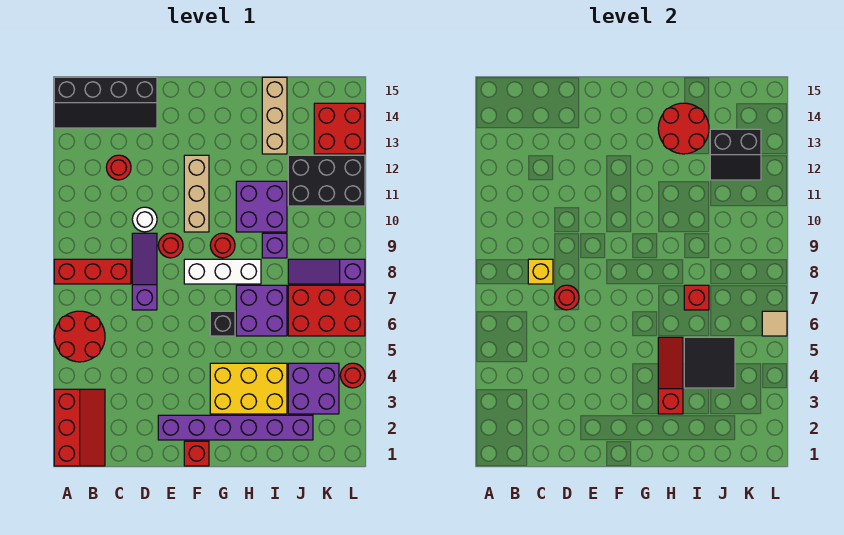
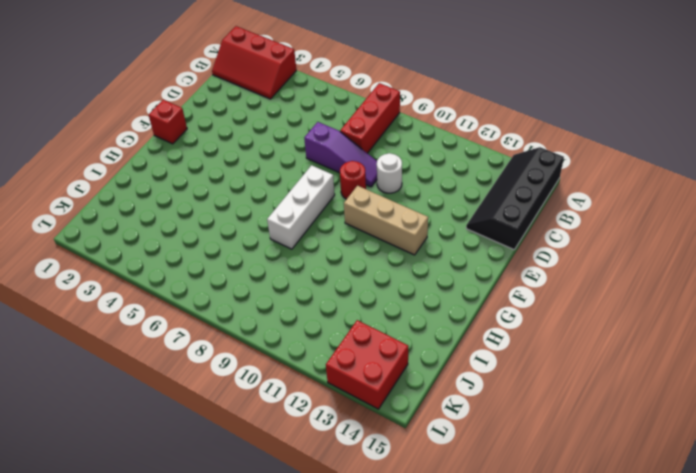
none -> red 2x2 round brick [54,311,105,362]
none -> red 1x1 round brick [106,155,131,180]
none -> purple 1x6 brick [158,415,313,440]
none -> yellow 2x3 brick [210,363,287,414]

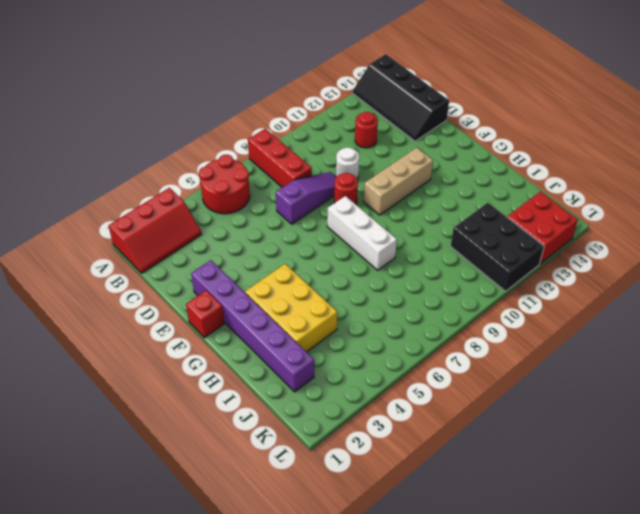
none -> black 1x1 brick [210,311,235,336]
none -> red 1x1 round brick [210,233,235,258]
none -> purple 2x2 brick [236,285,287,336]
none -> purple 2x2 brick [236,181,287,232]

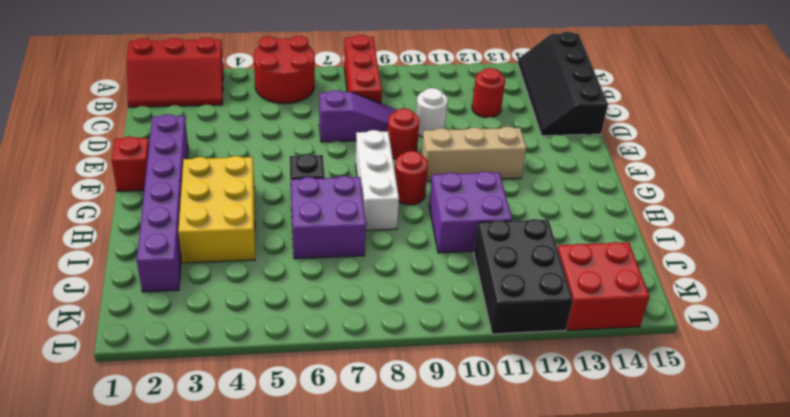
none -> purple 1x1 brick [262,233,287,258]
none -> tan 1x3 brick [262,77,287,154]
none -> purple 2x2 brick [288,363,339,414]
none -> red 2x3 brick [288,285,365,336]

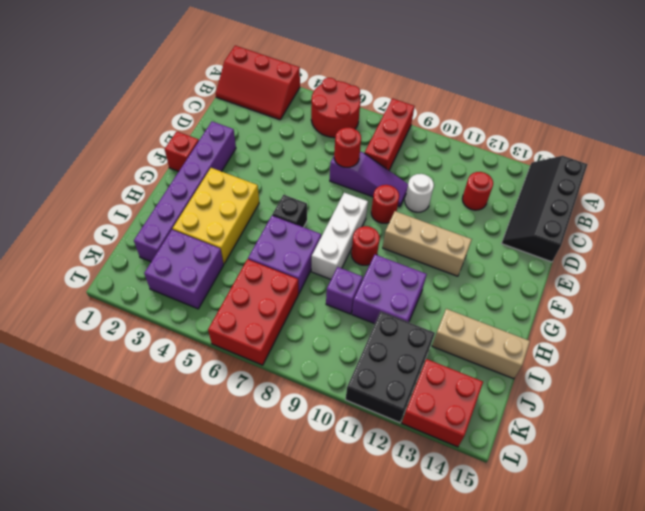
none -> purple 1x3 slope [288,259,365,284]
none -> red 1x1 round brick [340,363,365,388]
none -> yellow 1x1 brick [528,259,553,284]
none -> red 1x3 slope [658,337,683,414]

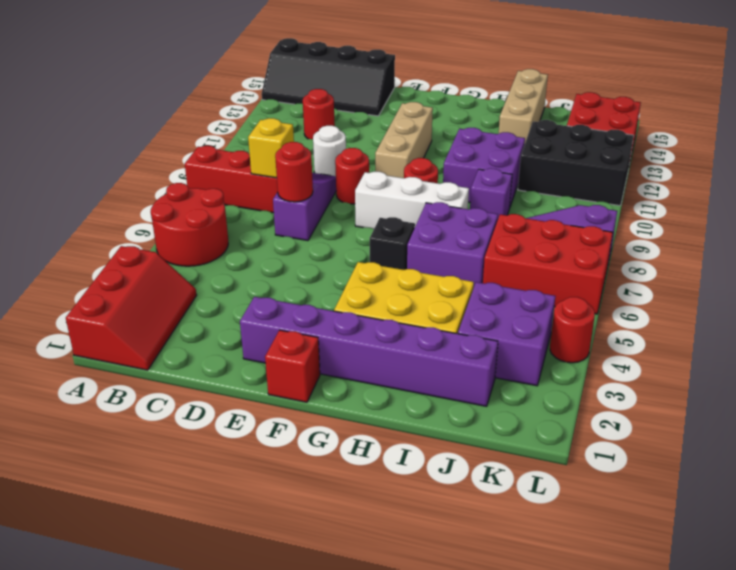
none -> red 1x3 slope [658,337,683,414]
none -> red 2x2 round brick [658,103,709,154]
none -> black 2x2 tile [684,337,735,388]
none -> red 1x1 brick [684,285,709,310]

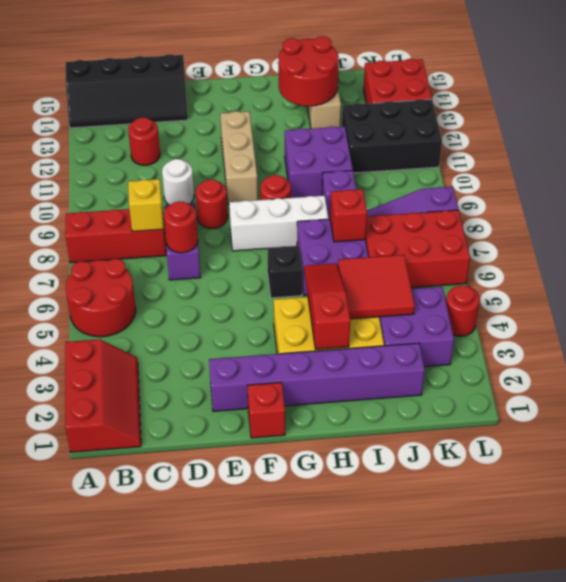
red 2x2 tile [338,255,415,319] -> black 2x2 tile [684,337,735,388]
none -> black 2x2 slope [710,129,761,180]
none -> tan 1x1 tile [762,311,787,336]

